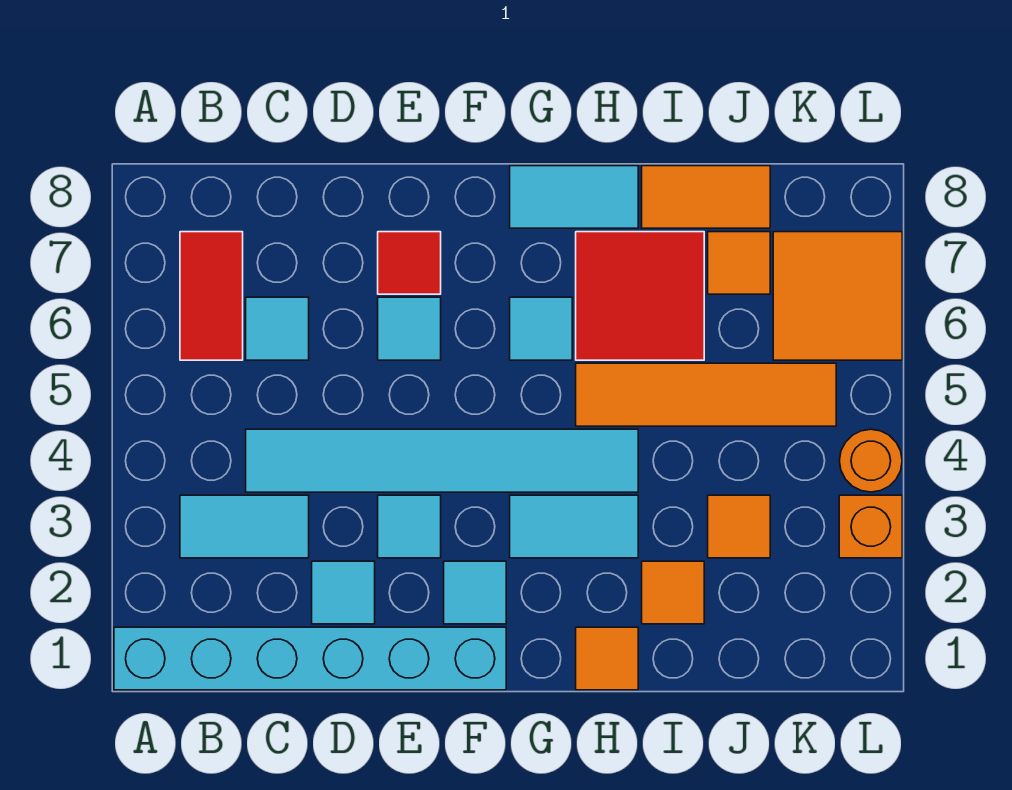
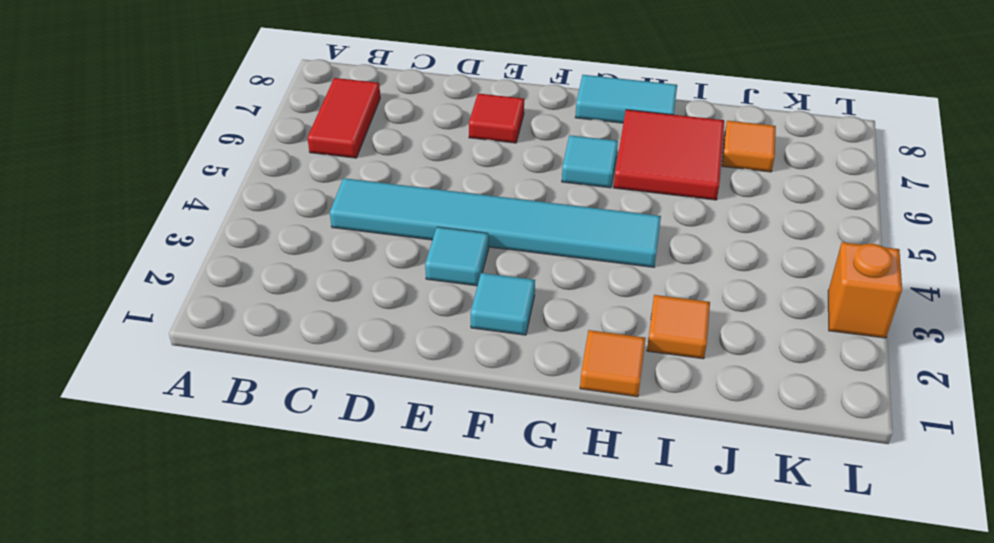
none -> cyan 1x6 brick [114,627,506,690]
none -> cyan 1x2 tile [180,495,309,558]
none -> cyan 1x1 tile [246,297,309,360]

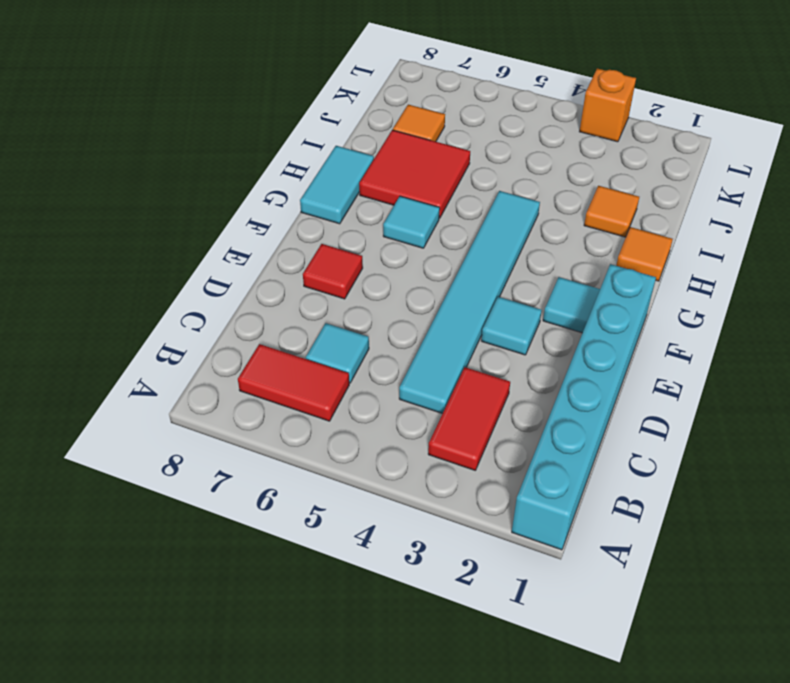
red 1x2 tile [428,367,510,470] -> cyan 1x2 tile [180,495,309,558]
none -> cyan 1x1 tile [312,561,375,624]
none -> cyan 1x1 tile [378,297,441,360]
none -> cyan 1x2 tile [510,495,638,558]

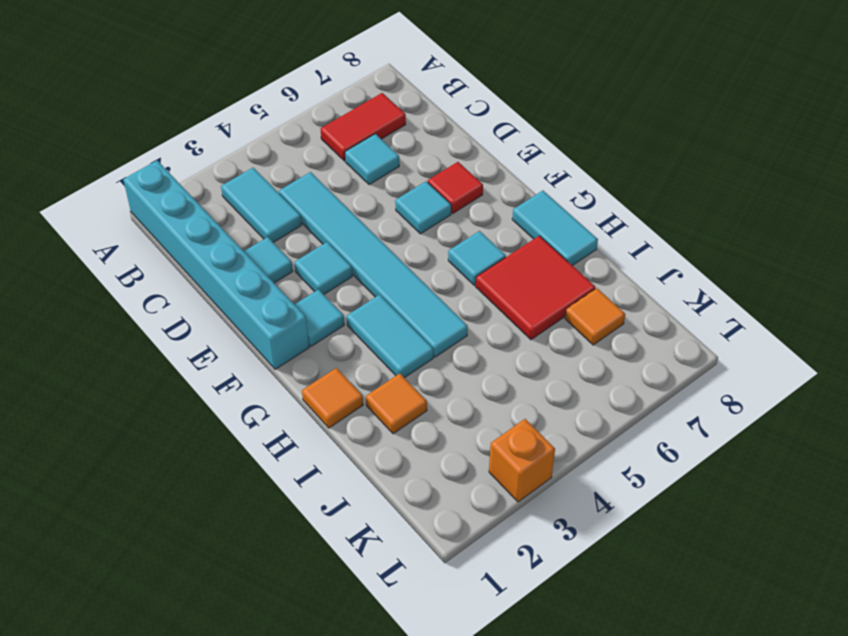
none -> orange 1x4 tile [576,363,836,426]
none -> orange 1x2 tile [642,166,770,228]
none -> orange 1x1 tile [708,495,770,558]

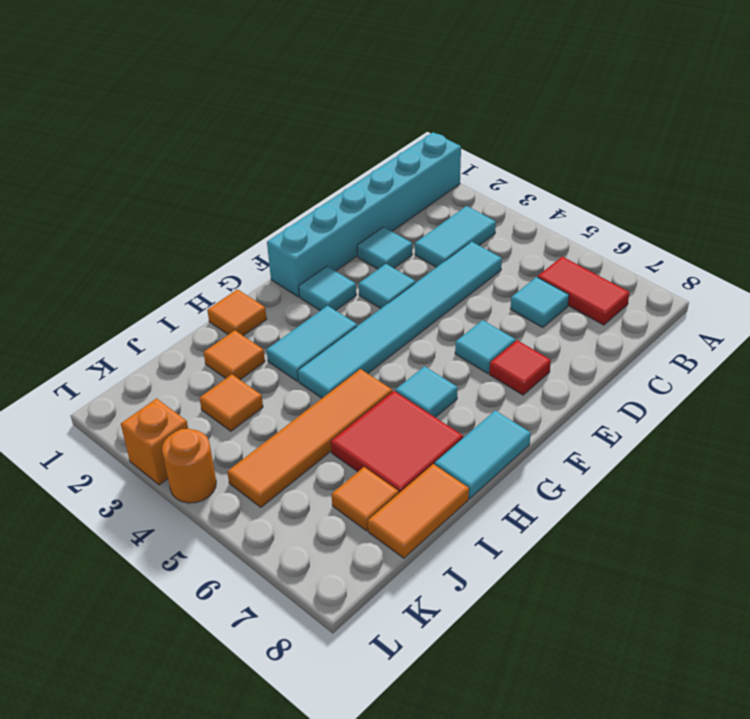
none -> orange 2x2 tile [773,232,902,360]

